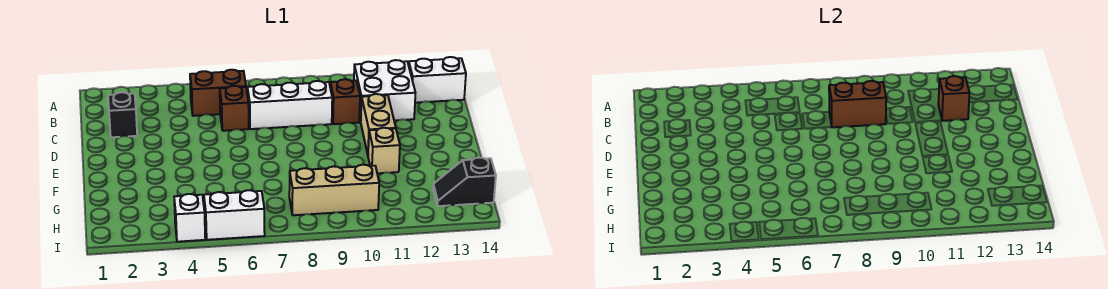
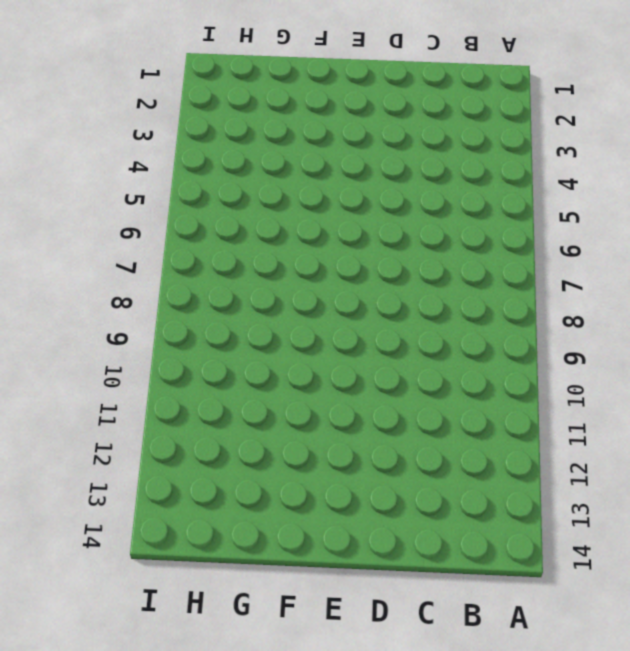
none -> brown 1x2 brick [190,70,246,116]
none -> white 2x2 brick [354,60,415,122]
none -> white 1x2 brick [409,57,466,103]

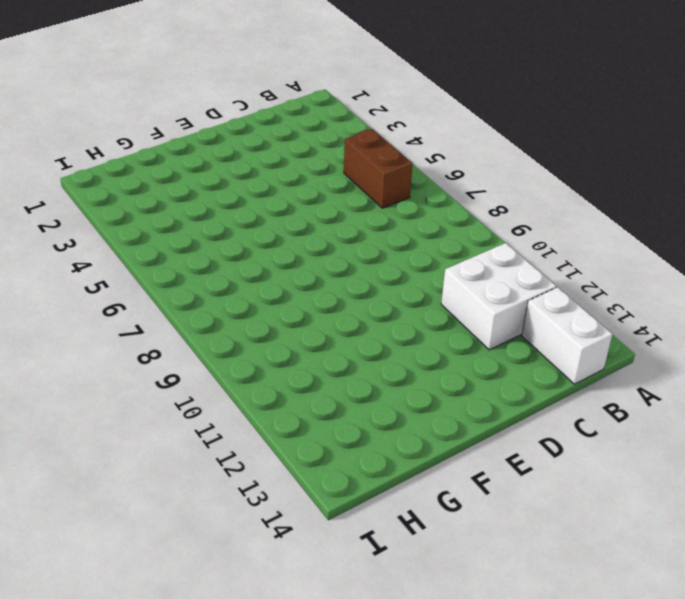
none -> black 1x1 brick [108,92,137,137]
none -> brown 1x1 brick [220,86,249,131]
none -> white 1x3 brick [247,81,332,129]

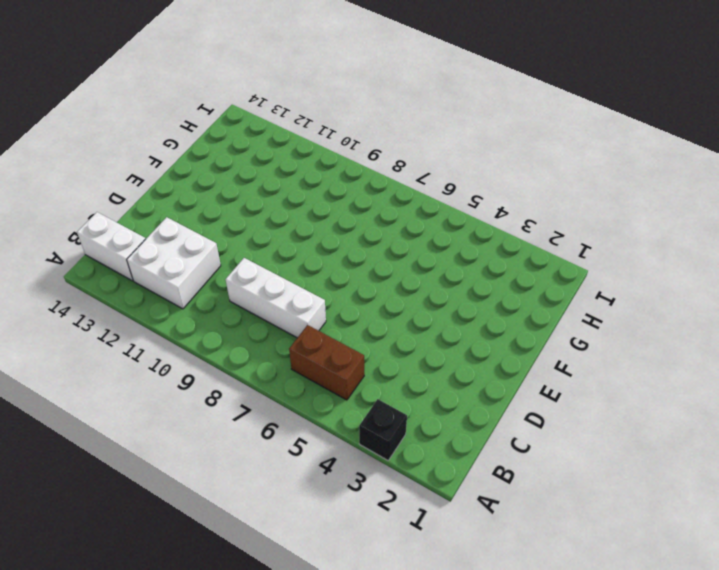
black 1x1 brick [359,399,407,460] -> black 1x1 brick moved to [108,92,137,137]
none -> brown 1x1 brick [220,86,249,131]
none -> brown 1x1 brick [330,79,360,124]
none -> tan 1x2 brick [361,94,396,154]

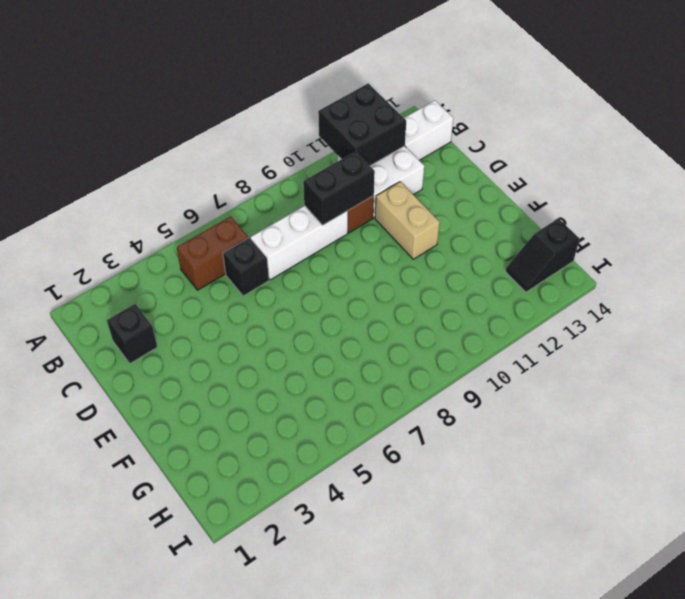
black 2x2 brick [318,83,406,166] -> none
black 1x1 brick [223,238,269,296] -> brown 1x1 brick [220,86,249,131]
black 1x2 brick [303,151,375,225] -> brown 1x2 brick [829,81,886,127]
none -> tan 1x1 brick [368,128,400,173]
none -> tan 1x3 brick [289,165,379,215]
none -> white 1x1 brick [174,194,205,242]

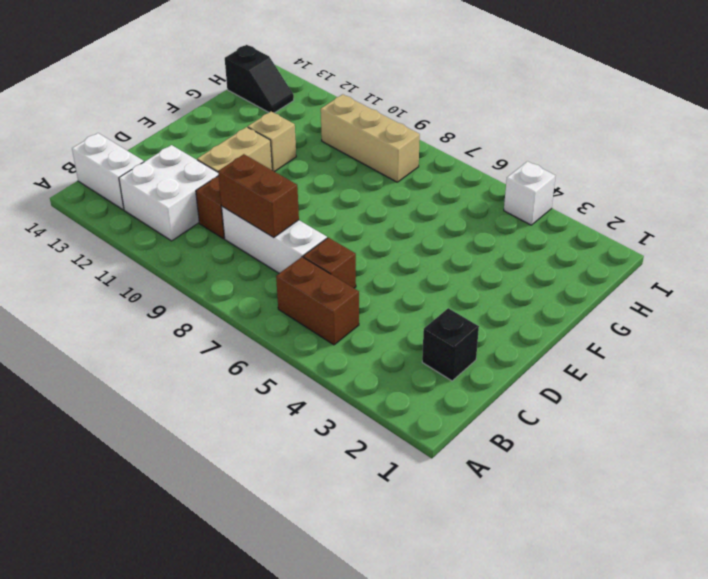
none -> white 1x2 brick [204,190,265,240]
none -> brown 1x1 brick [938,76,969,121]

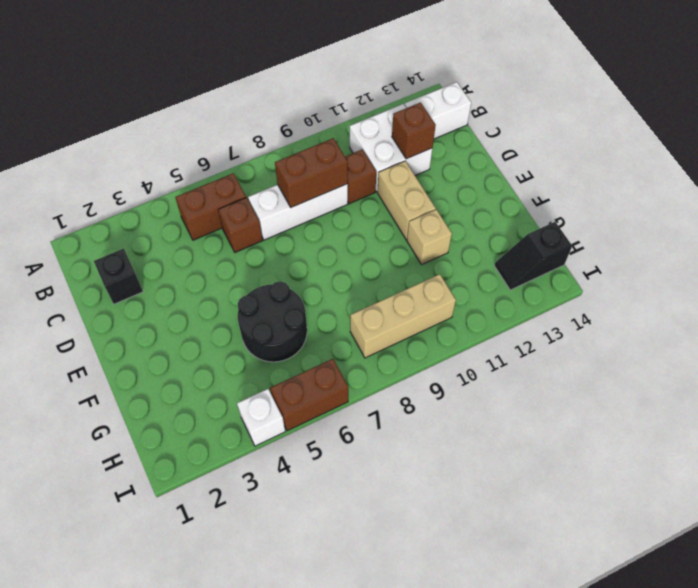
black 2x2 round brick [238,281,307,362] -> none
brown 1x2 brick [270,359,348,431] -> white 1x2 brick [204,190,265,240]

